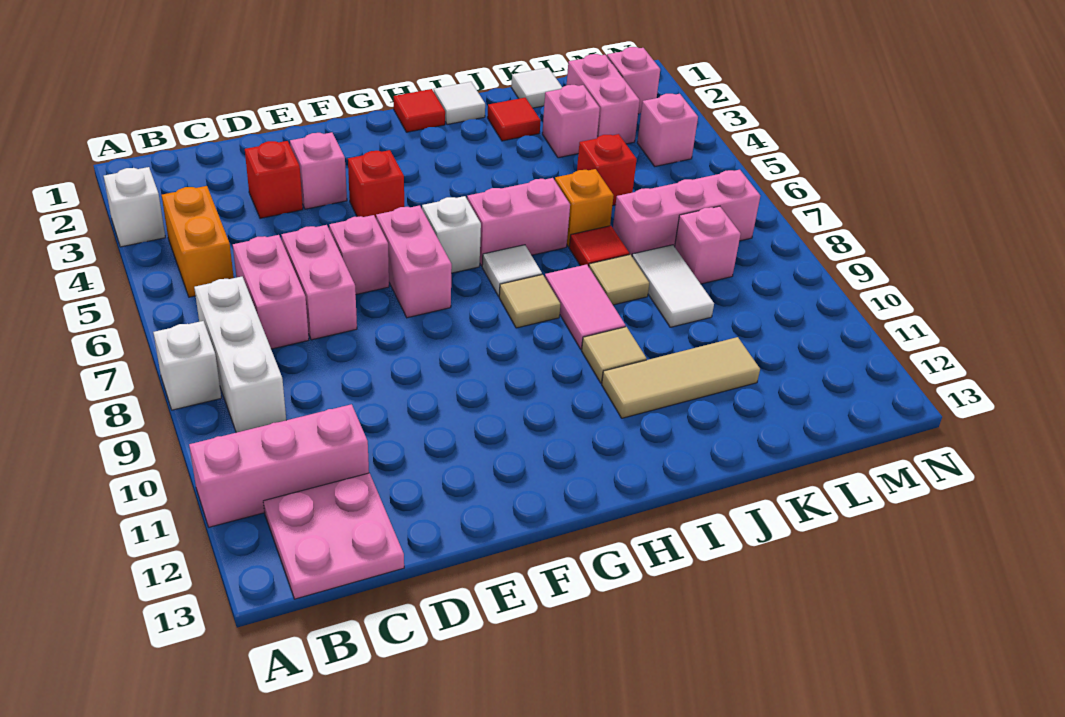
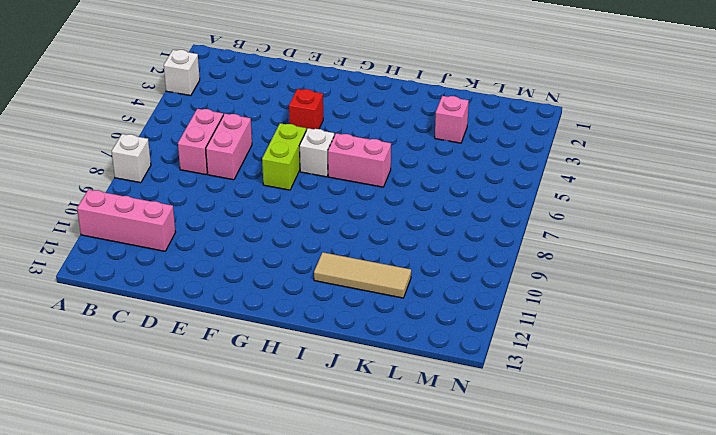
lime 1x2 brick [262,123,306,190] -> pink 1x2 brick [376,205,452,318]
none -> orange 1x2 brick [162,186,234,297]
none -> white 1x3 brick [194,277,286,433]
none -> pink 2x2 plate [263,473,404,599]
none -> red 1x1 brick [245,141,303,218]

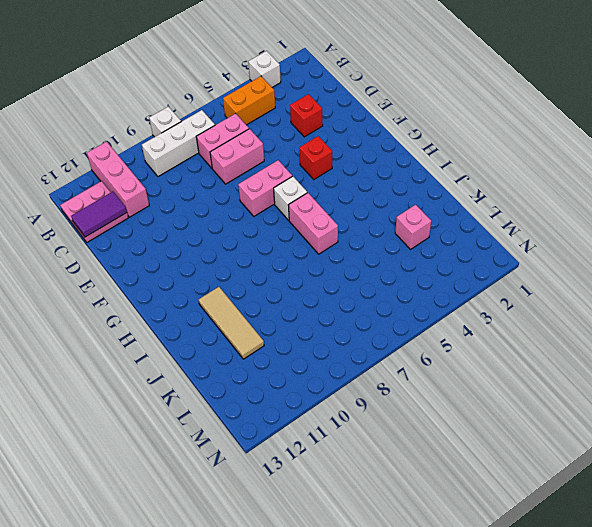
purple 1x2 tile [71,192,127,237] -> none
none -> pink 1x1 brick [290,132,347,209]
none -> pink 1x1 brick [329,215,389,294]
none -> red 1x1 tile [394,89,445,132]
none -> white 1x1 tile [482,245,542,296]

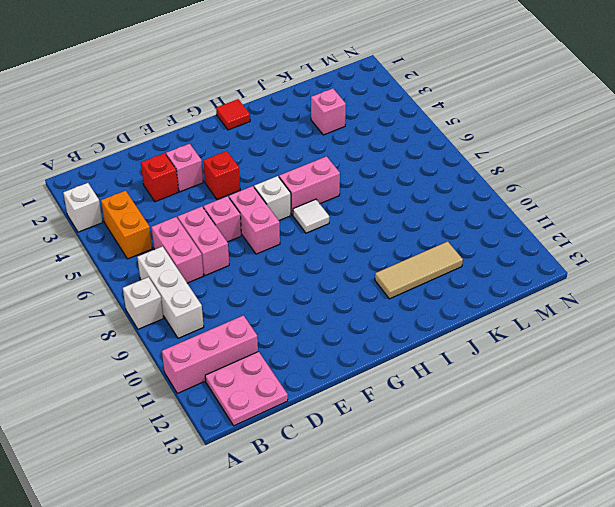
none -> tan 1x1 tile [499,274,560,328]
none -> white 1x1 tile [434,82,485,125]
none -> pink 1x2 tile [545,264,626,349]
none -> tan 1x1 tile [582,327,646,383]

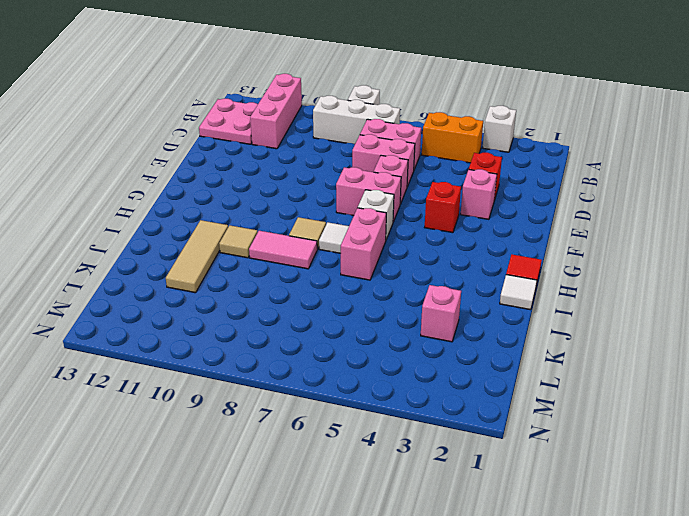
none -> red 1x1 tile [487,98,541,141]
none -> orange 1x1 brick [555,169,614,247]
none -> red 1x1 tile [569,226,629,267]
none -> tan 1x1 tile [589,255,649,305]

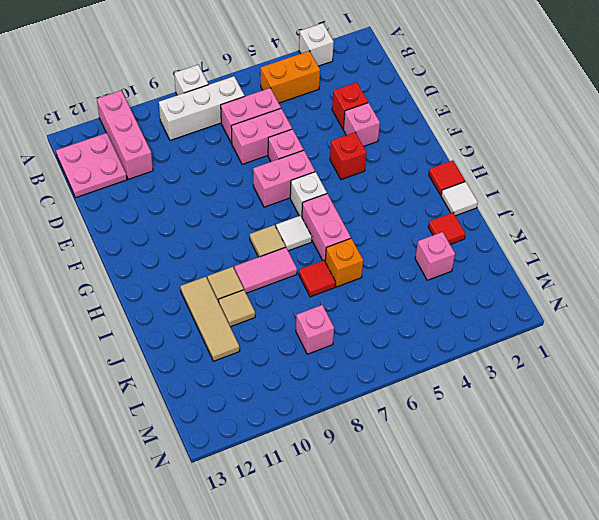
tan 1x1 tile [219,290,255,327] -> tan 1x1 tile moved to [589,255,649,305]
none -> white 1x1 tile [511,68,562,108]
none -> red 1x1 brick [577,134,637,206]
none -> pink 1x3 brick [613,170,760,256]
none -> white 1x2 tile [632,245,714,327]

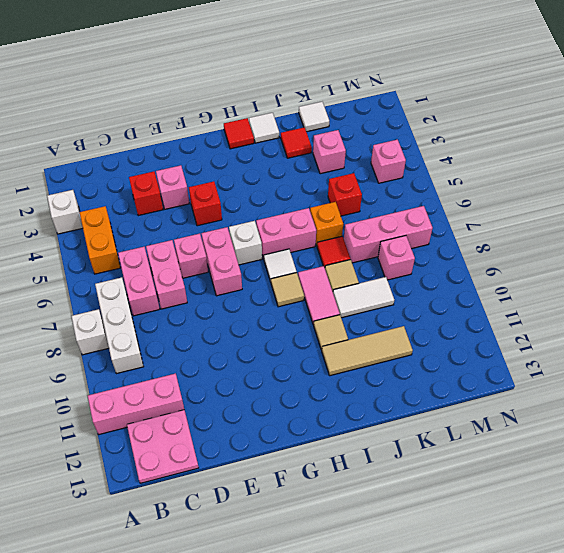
white 1x2 tile [333,277,394,318] -> white 1x2 tile turned to [632,245,714,327]
none -> pink 1x2 brick [567,54,640,144]
none -> pink 1x1 brick [607,47,660,114]

